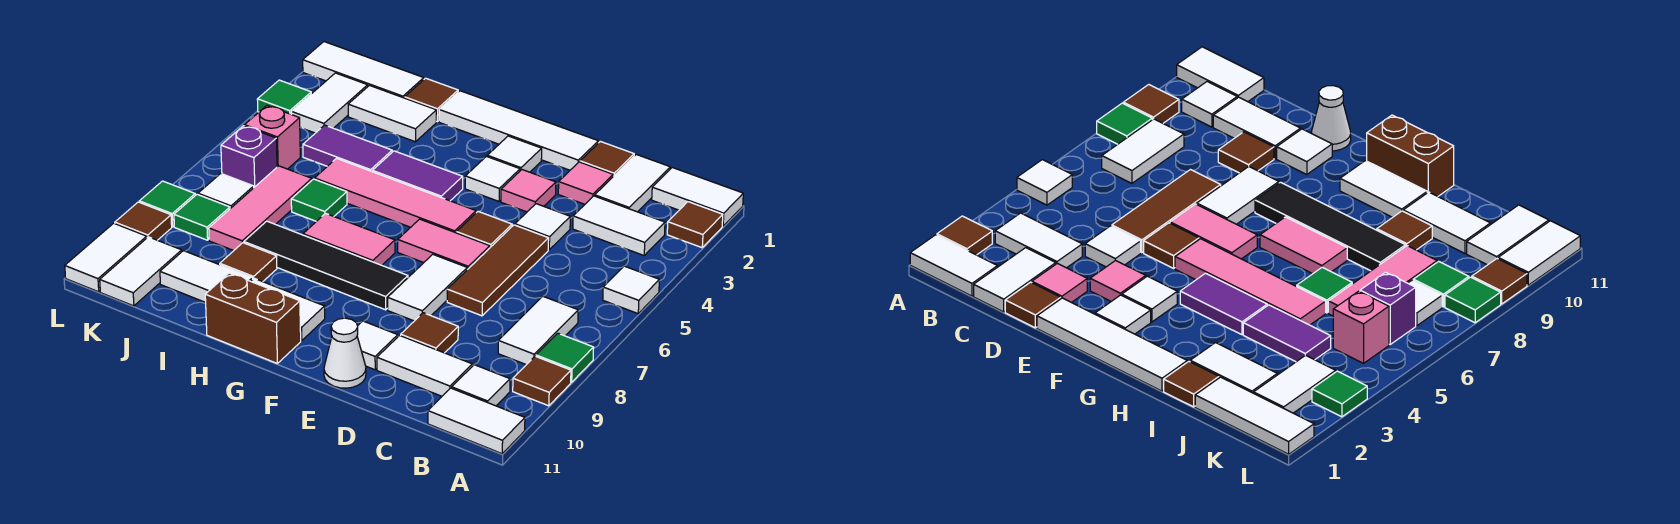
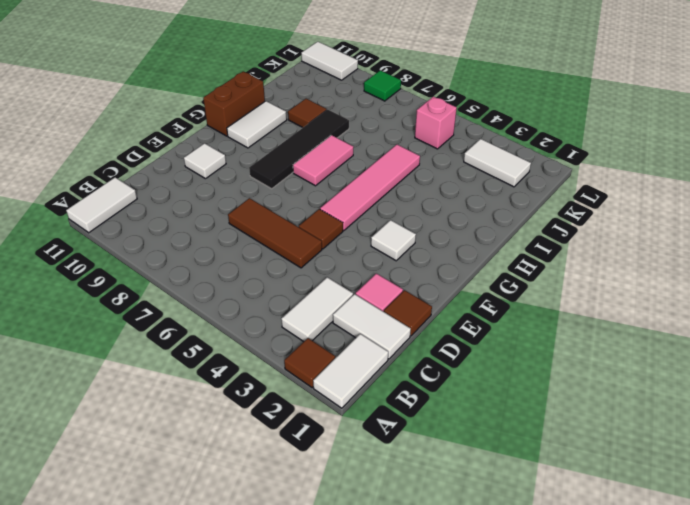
none -> white 1x1 tile [603,266,659,314]
none -> green 1x1 tile [536,333,594,382]
none -> brown 1x1 tile [513,356,571,406]
none -> white 1x2 tile [498,296,578,365]

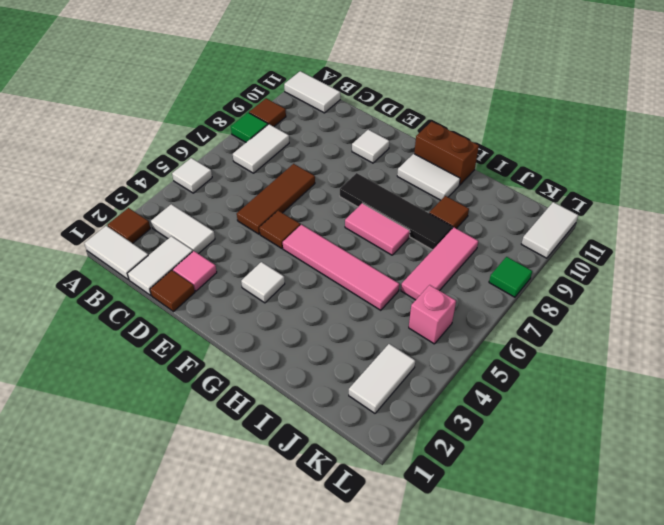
none -> white 1x1 tile [452,365,510,406]
none -> white 1x2 tile [377,335,472,396]
none -> white 1x1 tile [515,204,570,250]
none -> brown 1x1 tile [400,313,458,353]

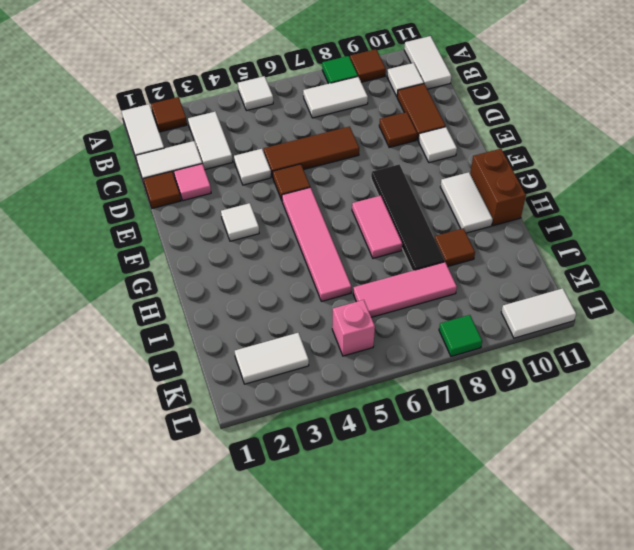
brown 1x2 tile [397,84,446,139] -> white 1x2 tile [377,335,472,396]
none -> white 1x4 tile [439,91,598,170]
none -> pink 1x1 tile [501,170,556,212]
none -> pink 1x2 tile [398,219,490,270]
none -> white 1x2 tile [388,254,467,321]

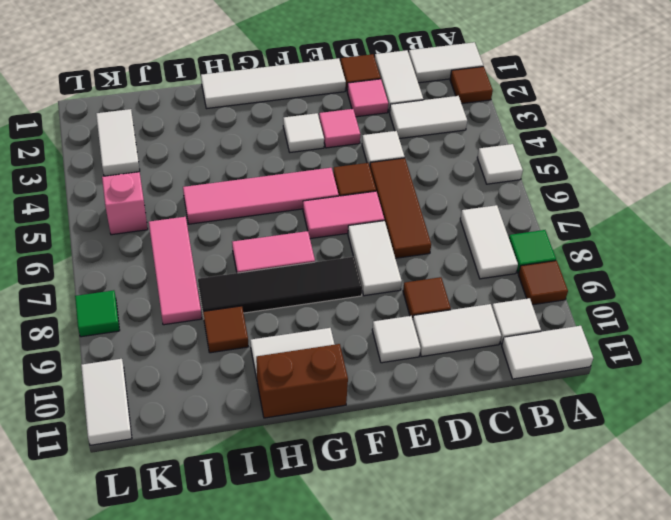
none -> white 1x1 cone [324,318,366,388]
none -> white 1x1 tile [487,136,542,172]
none -> purple 1x2 tile [372,151,463,201]
none -> brown 1x1 tile [405,78,458,122]

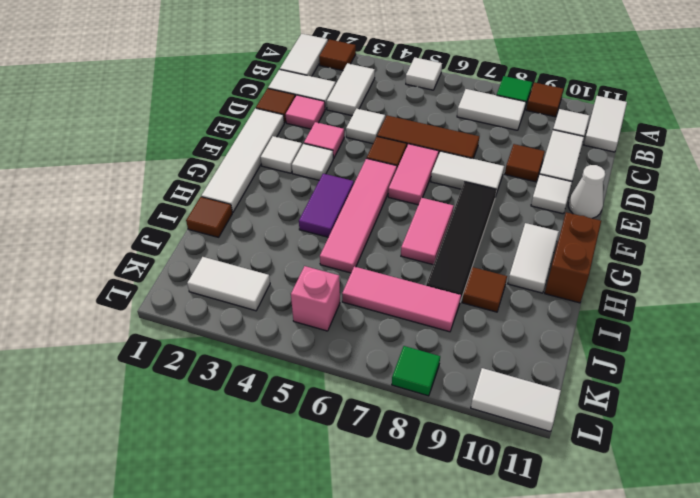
none -> white 1x2 tile [348,85,436,142]
none -> purple 1x2 tile [303,125,392,171]
none -> green 1x1 tile [291,179,347,221]
none -> white 1x2 tile [160,251,253,302]

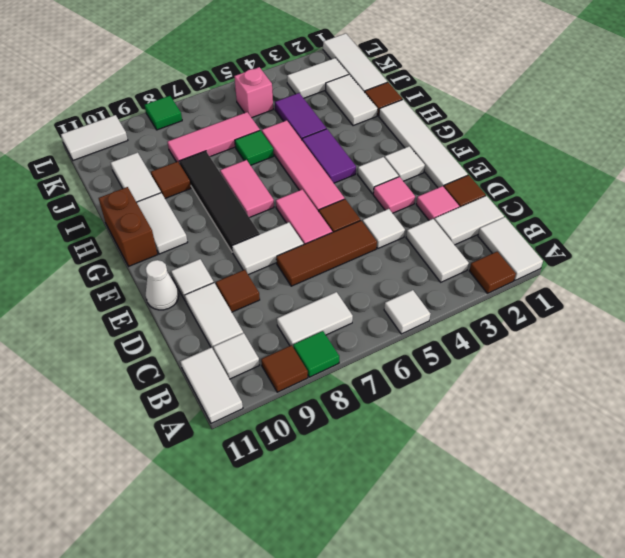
none -> purple 1x1 brick [221,126,277,187]
none -> white 1x1 tile [198,174,254,209]
none -> green 1x1 tile [174,194,230,240]
none -> white 1x2 tile [100,237,182,306]

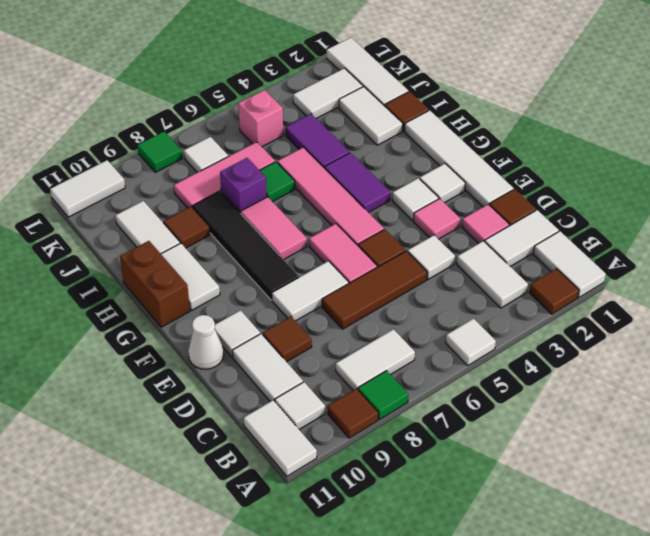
purple 1x1 brick [220,158,267,213] -> purple 1x1 brick moved to [221,126,277,187]
none -> green 1x1 tile [174,194,230,240]
none -> white 1x2 tile [100,237,182,306]
none -> green 1x1 tile [257,80,311,114]
none -> brown 1x1 tile [115,202,172,240]

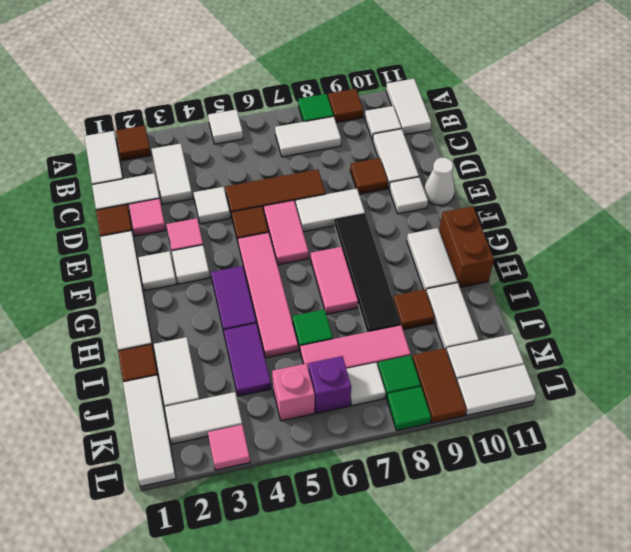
brown 1x2 tile [412,348,466,423] -> brown 1x1 tile [115,202,172,240]
pink 1x1 tile [208,425,250,470] -> green 1x1 tile [257,80,311,114]

